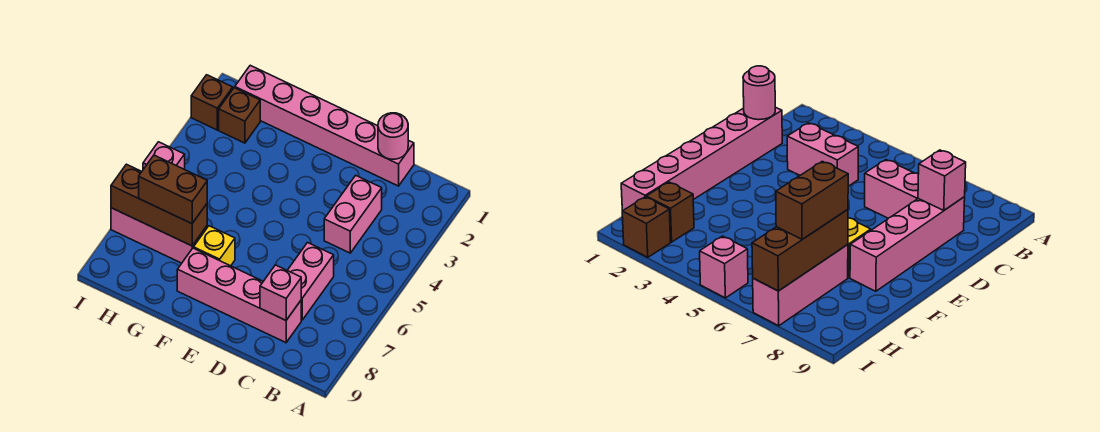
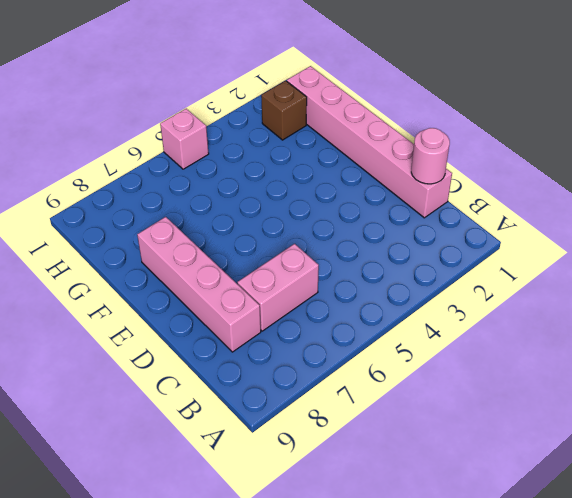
none -> pink 1x2 brick [324,175,382,253]
none -> yellow 1x1 brick [194,226,235,266]
none -> pink 1x3 brick [111,208,207,263]

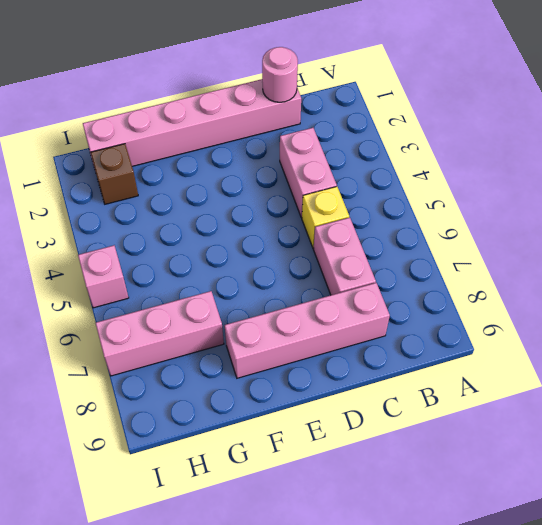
yellow 1x1 brick [302,187,349,248] -> yellow 1x1 brick moved to [194,226,235,266]
none -> brown 1x1 brick [191,75,233,130]
none -> pink 1x1 brick [260,265,301,320]
none -> brown 1x3 brick [111,164,207,246]

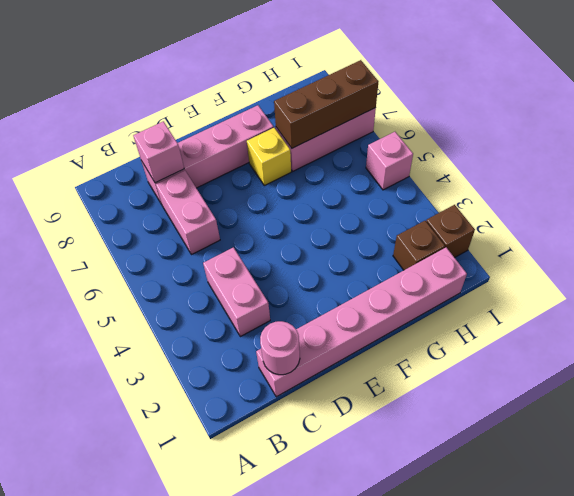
none -> brown 1x2 brick [139,155,207,224]

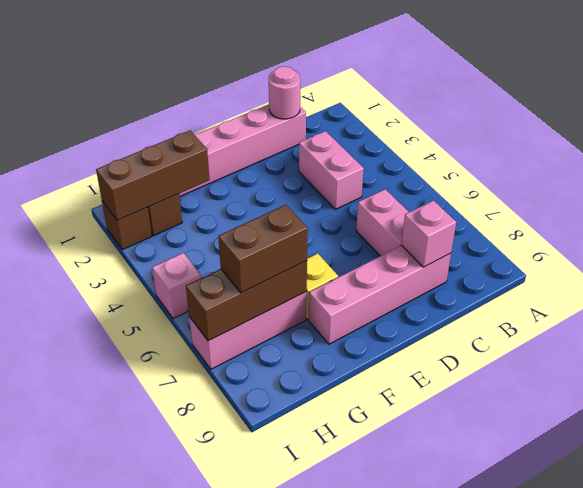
brown 1x3 brick [96,131,210,220] -> none

